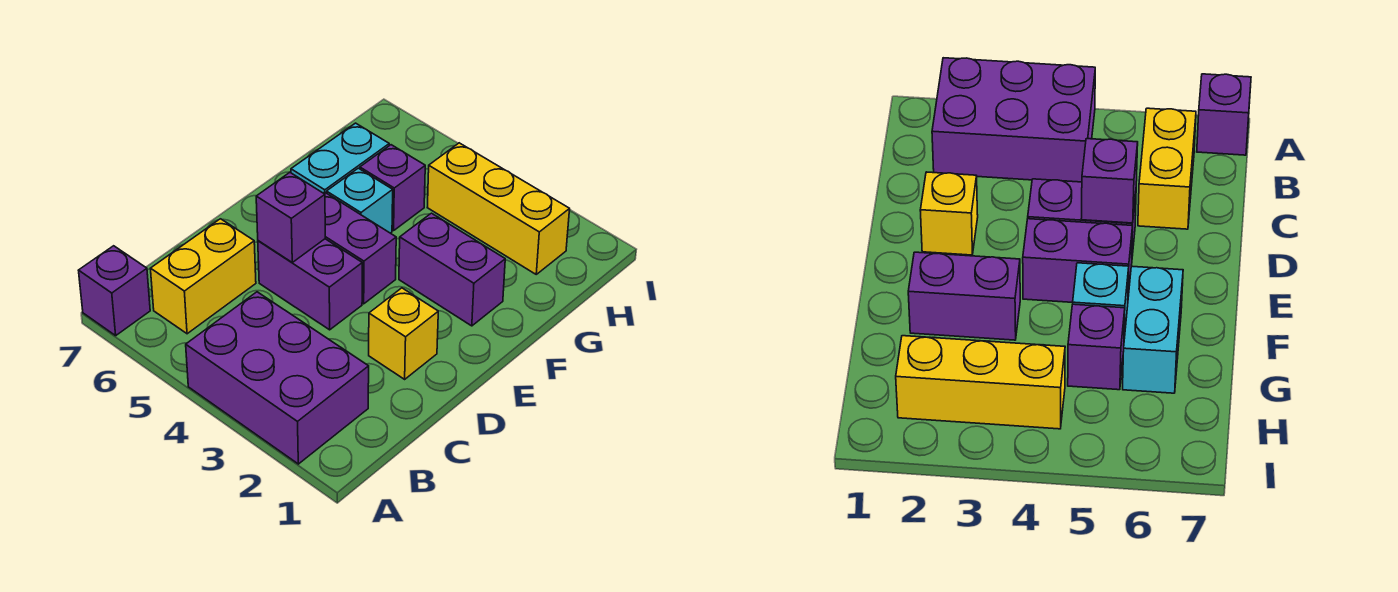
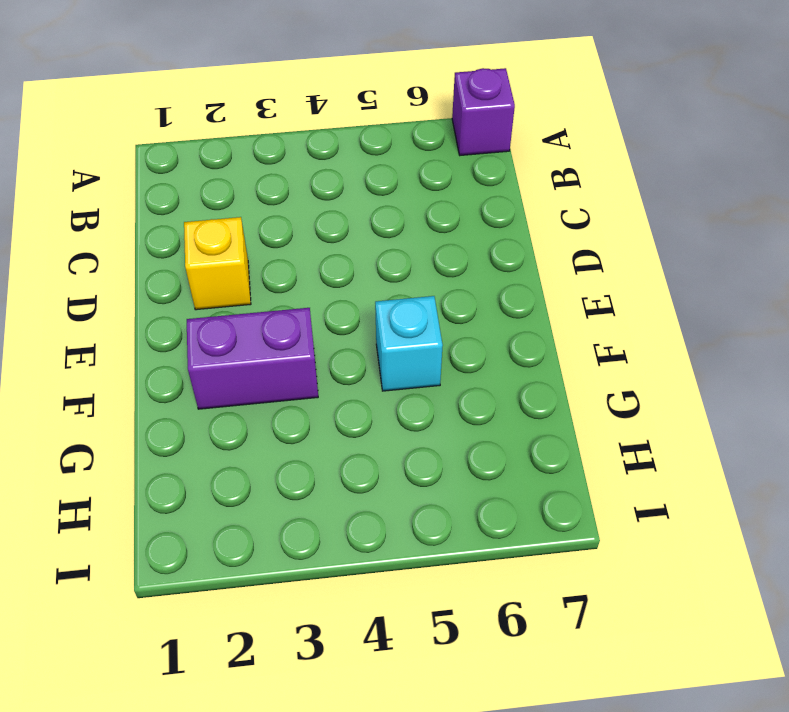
none -> purple 2x3 brick [186,292,369,464]
none -> yellow 1x2 brick [151,219,256,334]
none -> purple 1x2 brick [258,239,362,330]

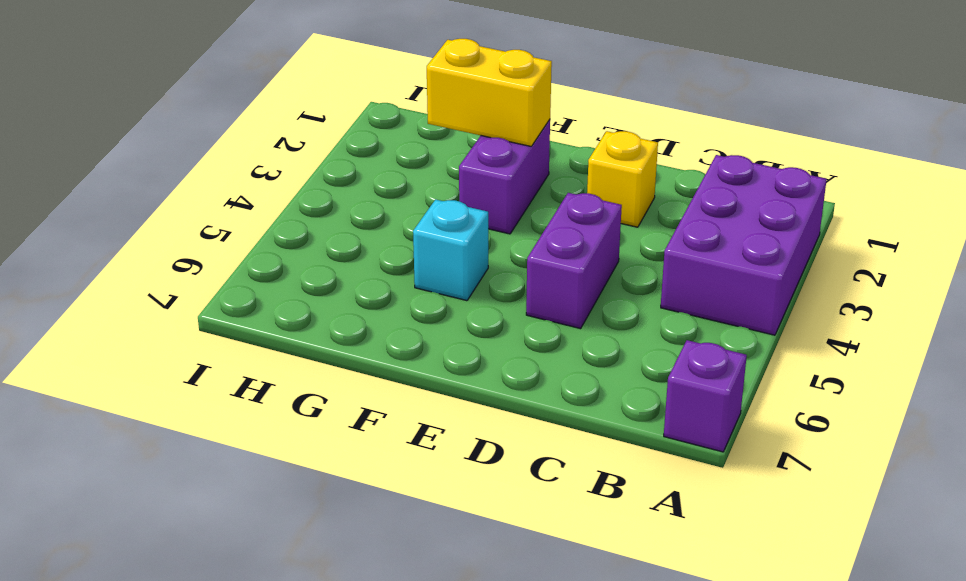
yellow 1x2 brick [427,39,552,146] -> yellow 1x2 brick moved to [151,219,256,334]
none -> purple 1x2 brick [324,193,396,304]
none -> cyan 1x2 brick [291,123,389,193]
none -> purple 1x1 brick [360,145,425,231]

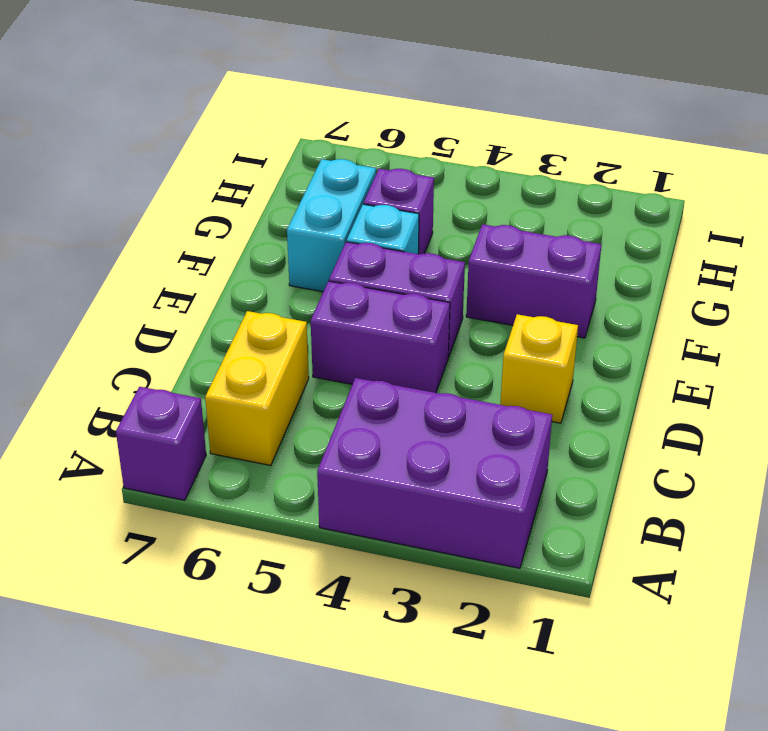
none -> yellow 1x3 brick [427,143,570,274]
none -> purple 1x1 brick [256,173,325,262]

